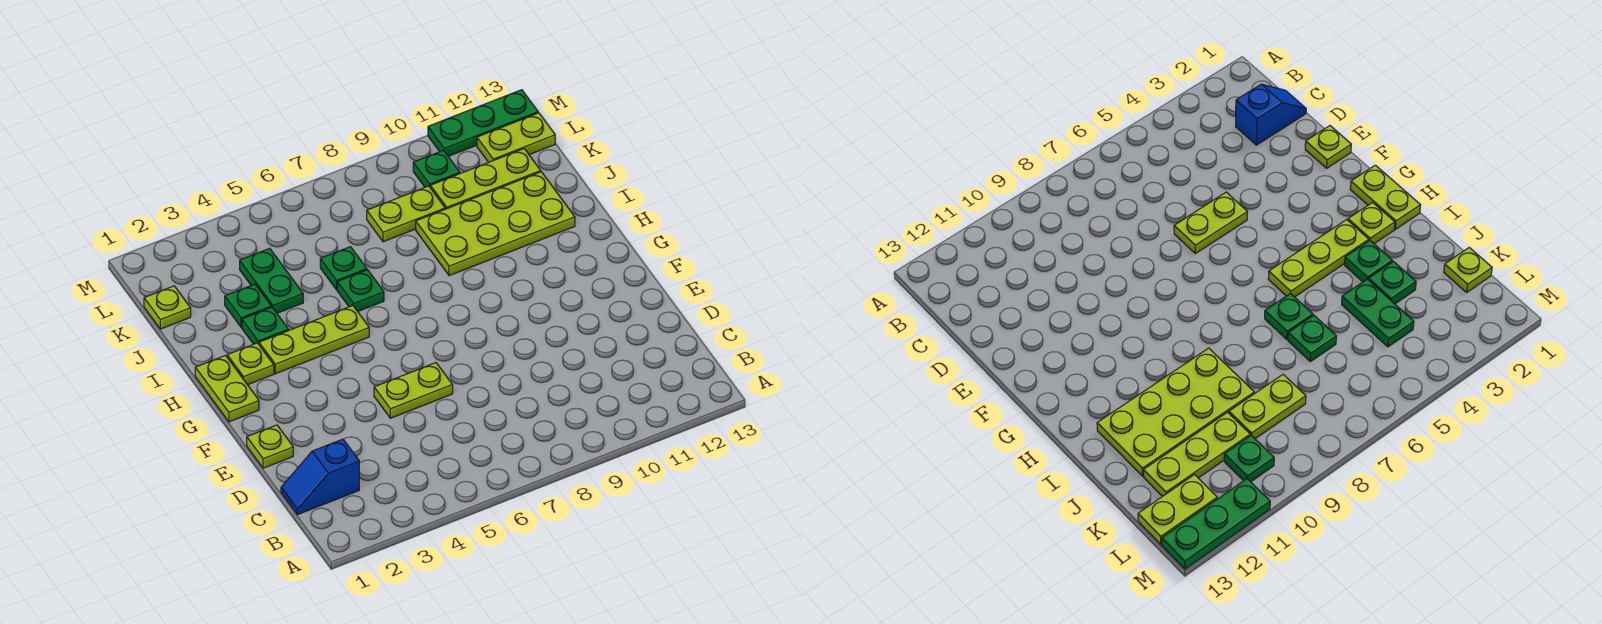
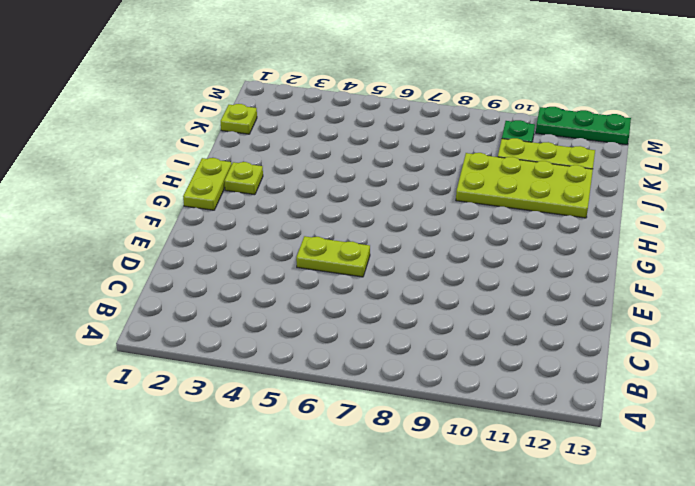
none -> blue 1x2 slope [281,439,359,515]
none -> lime 1x1 plate [247,425,293,468]
none -> lime 1x3 plate [259,306,369,374]

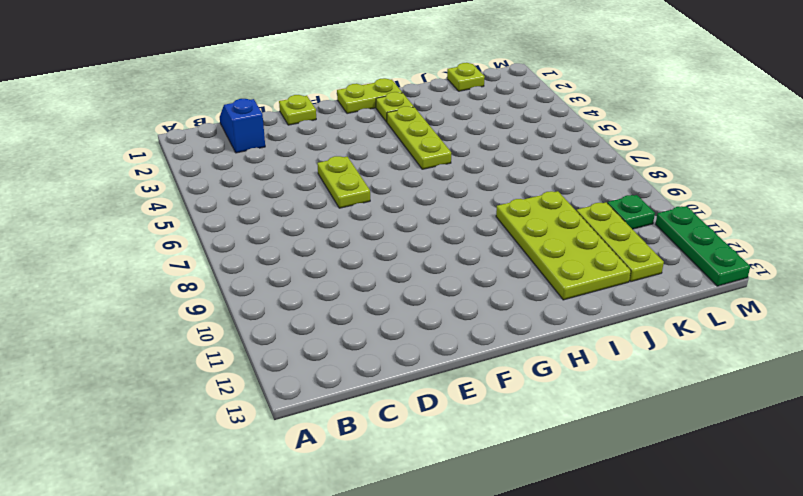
none -> green 1x1 plate [242,307,289,344]
none -> green 1x1 plate [337,270,384,311]
none -> green 1x1 plate [225,284,271,327]

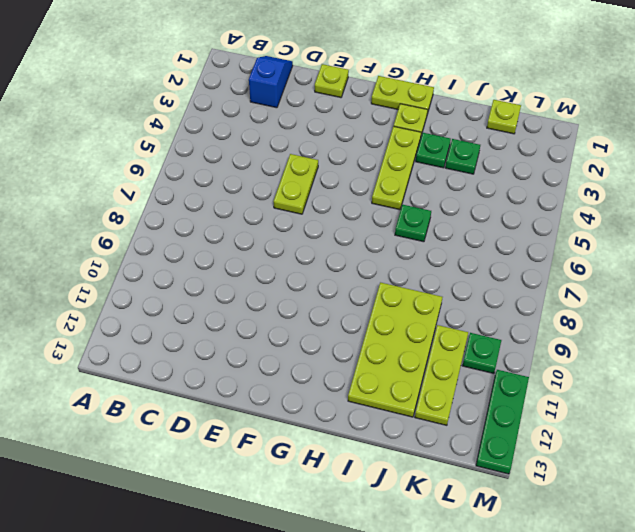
none -> green 1x2 plate [240,248,303,313]
none -> green 1x1 plate [320,247,367,290]
none -> lime 1x2 plate [367,186,445,242]

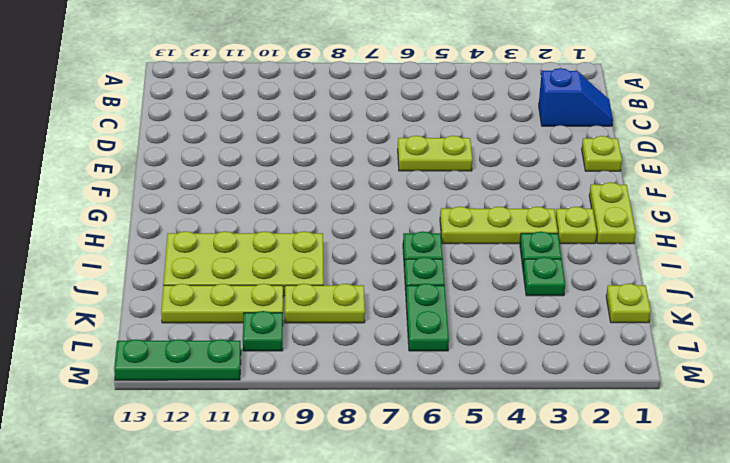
green 1x2 plate [406,284,449,351] -> green 1x2 plate moved to [240,248,303,313]
none -> lime 1x2 plate [477,113,555,162]

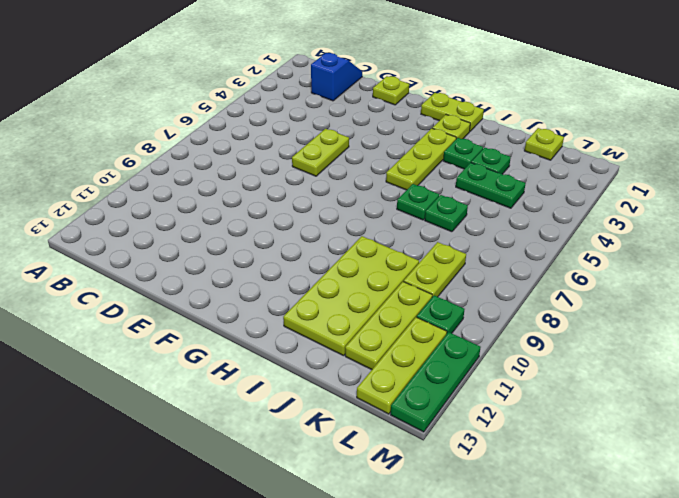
lime 1x3 plate [357,317,447,414] -> lime 1x2 plate [477,113,555,162]

